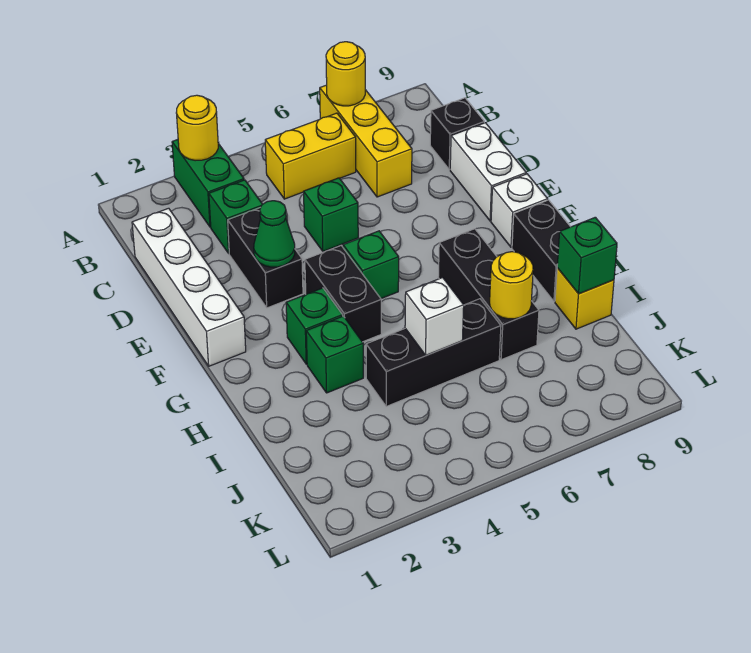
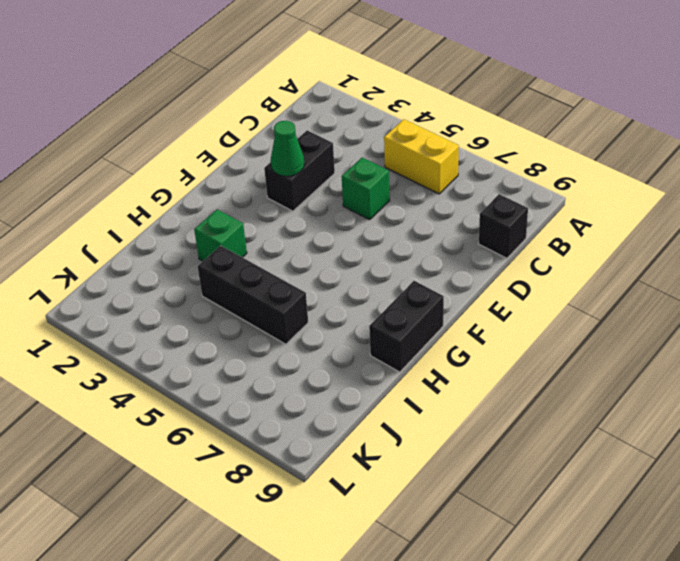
none -> green 1x2 brick [172,140,244,227]
none -> yellow 1x3 brick [320,85,412,197]
none -> white 1x4 brick [132,208,246,366]

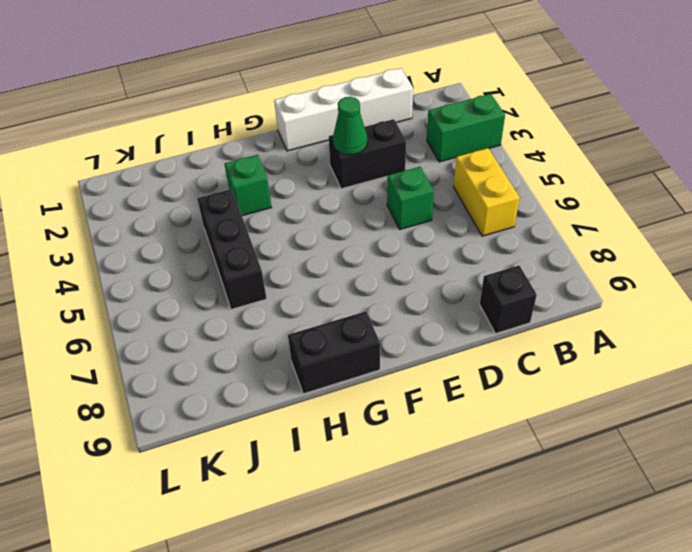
none -> yellow 1x3 brick [320,85,412,197]
none -> green 1x1 brick [209,180,262,253]
none -> white 1x2 brick [450,123,526,221]

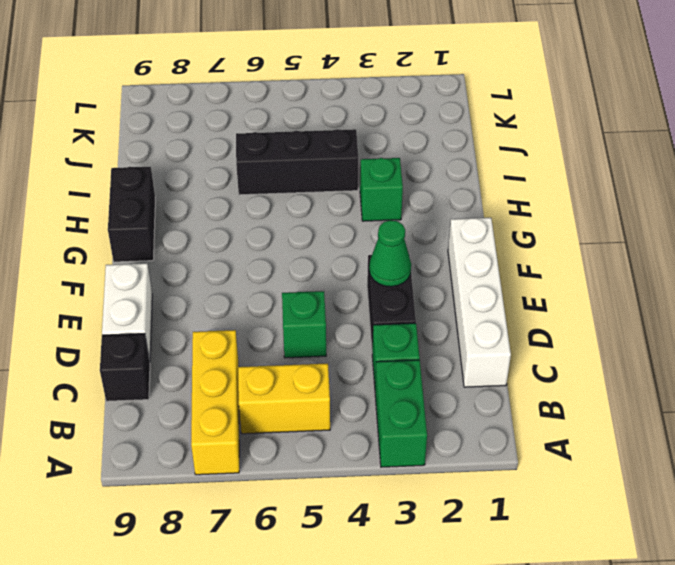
none -> black 1x2 brick [305,246,381,342]
none -> green 1x1 brick [343,231,399,299]
none -> white 1x1 brick [491,174,548,247]

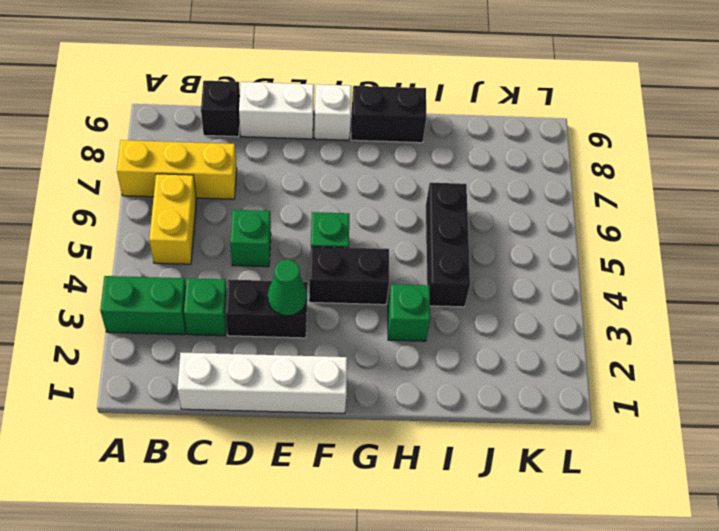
none -> green 1x1 brick [286,288,343,364]
none -> black 1x3 brick [438,229,539,360]
none -> yellow 1x1 brick [555,268,614,329]

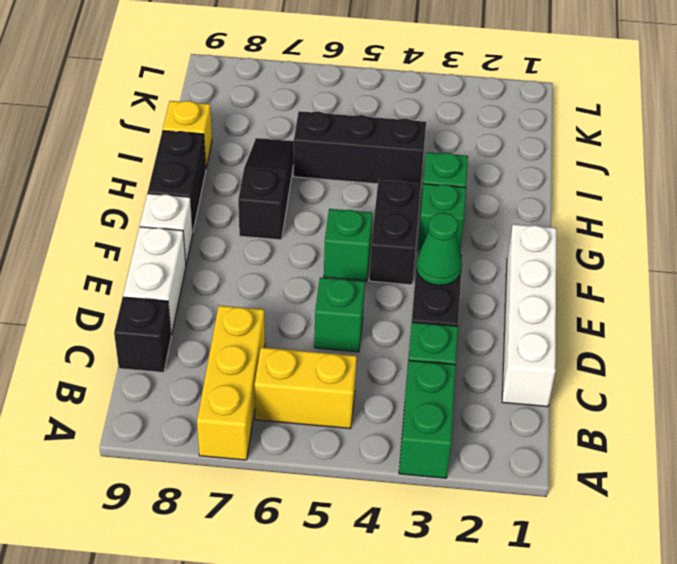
black 1x3 slope [238,138,294,240] -> black 1x3 brick [438,229,539,360]
none -> yellow 1x1 round brick [176,95,218,161]
none -> yellow 1x1 round brick [326,42,365,106]
none -> white 1x1 brick [405,278,464,355]

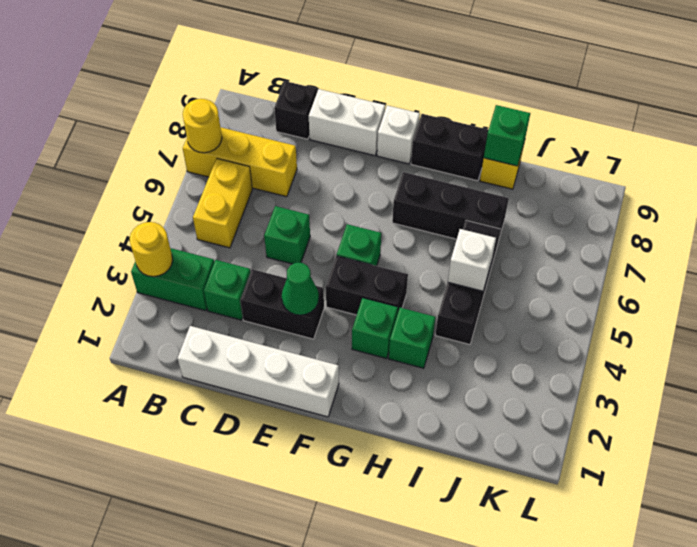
none -> yellow 1x1 round brick [490,252,533,319]

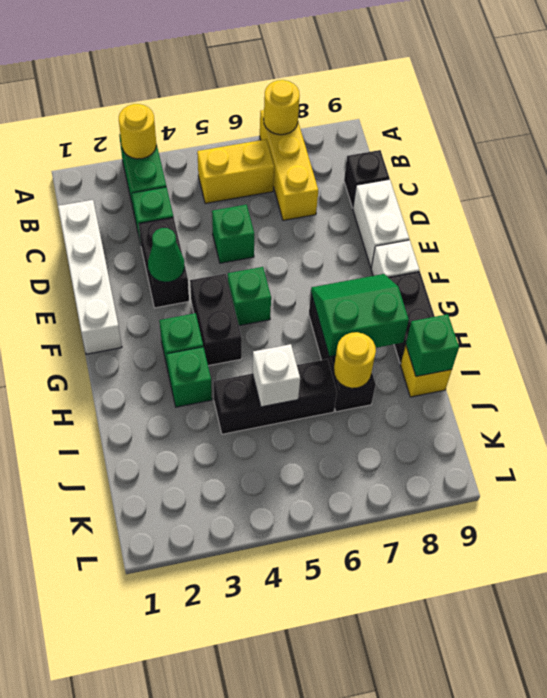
green 2x2 slope [311,274,409,357] -> none

